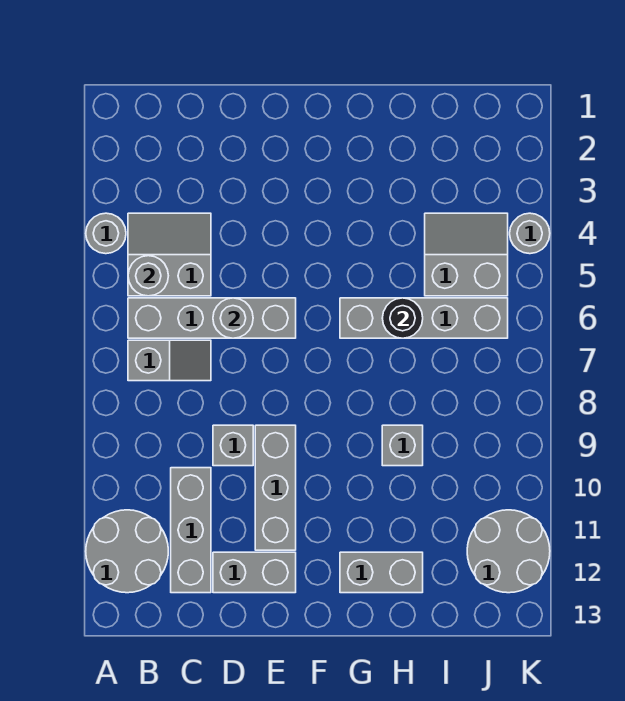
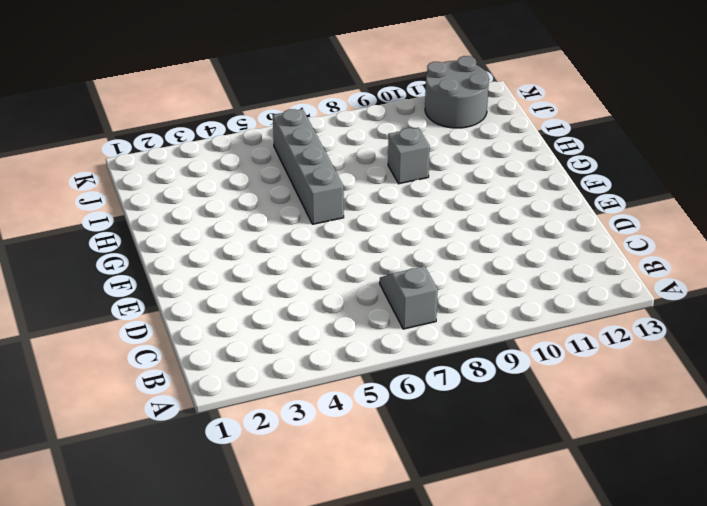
none -> grey 1x1 round brick [86,213,126,254]
none -> grey 2x2 round brick [86,510,168,593]
none -> grey 2x2 slope [128,213,211,296]

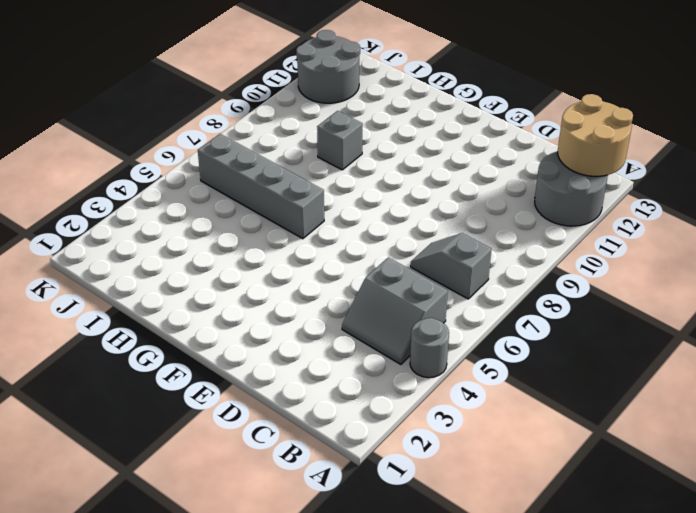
tan 2x2 round brick [558,94,633,176] -> none
none -> grey 1x4 brick [128,298,296,338]
none -> grey 1x3 brick [171,468,211,593]
none -> grey 1x1 brick [213,425,253,466]

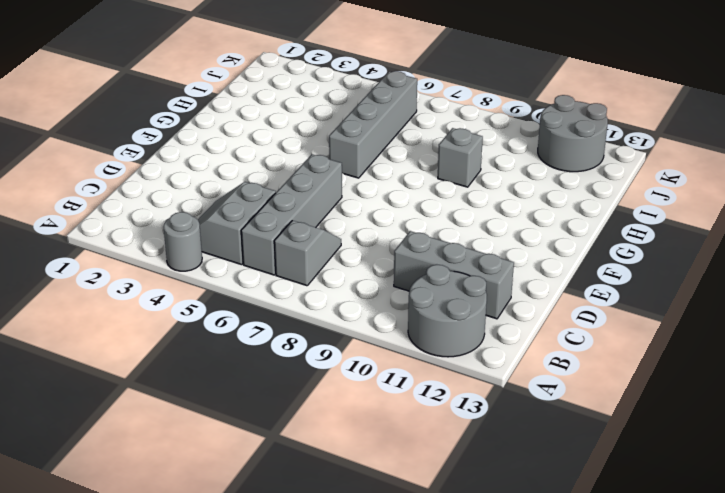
none -> grey 1x1 brick [213,425,253,466]
none -> grey 1x2 brick [213,552,296,593]
none -> grey 1x3 brick [255,425,296,550]

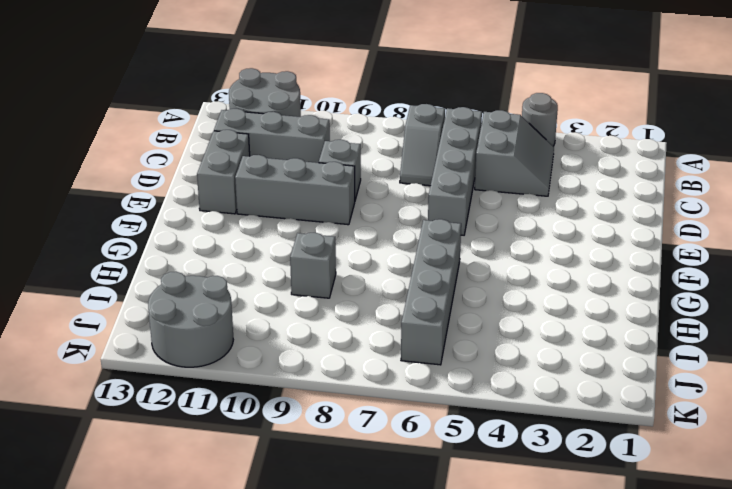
none -> grey 1x2 brick [340,552,423,593]
none -> grey 2x2 slope [425,213,508,296]
none -> grey 1x1 round brick [510,213,550,254]

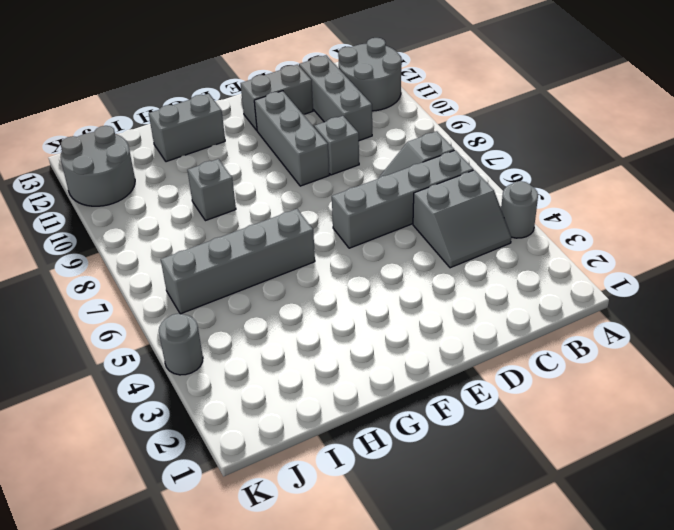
none -> grey 2x2 slope [425,213,508,296]
none -> grey 1x1 round brick [128,256,168,296]
none -> grey 1x1 round brick [213,298,253,338]

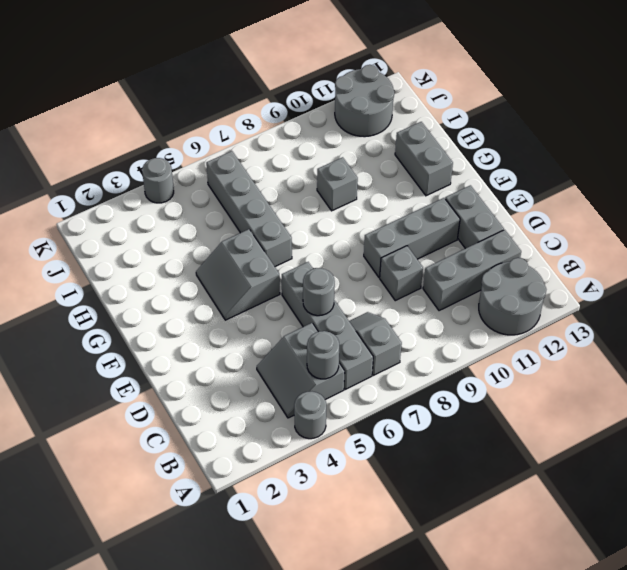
grey 2x2 slope [196,229,280,320] -> grey 2x2 slope moved to [425,213,508,296]
none -> black 1x1 round brick [382,298,423,338]

